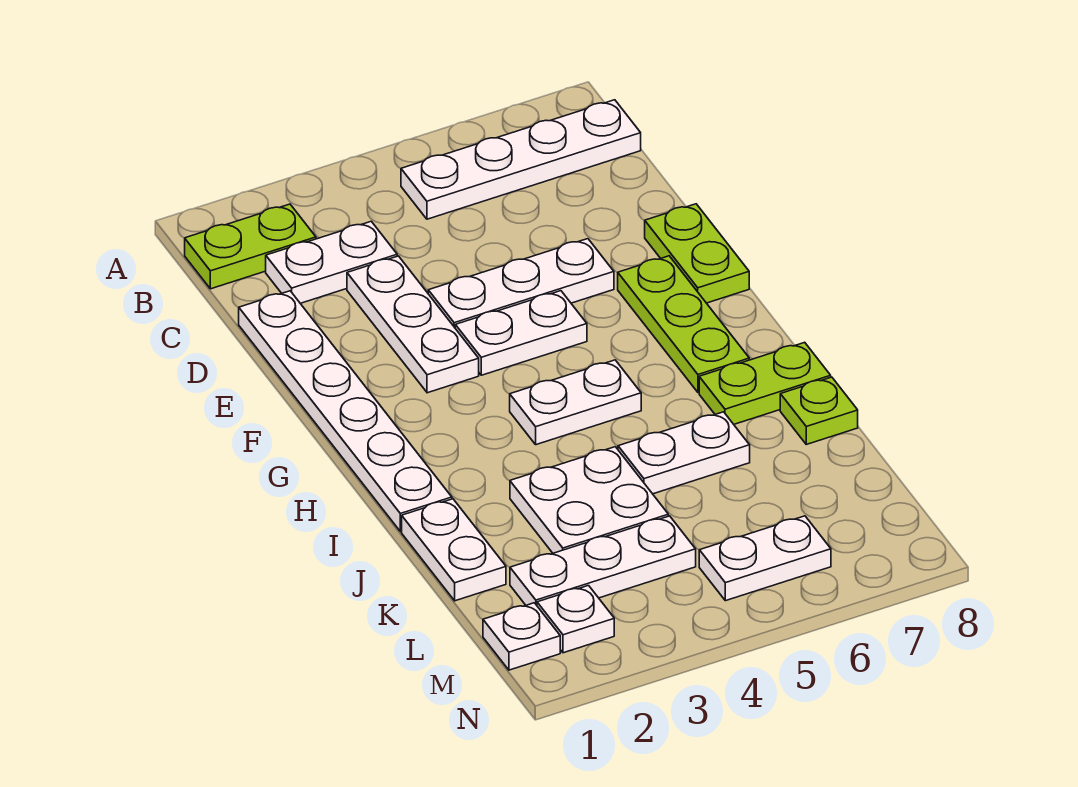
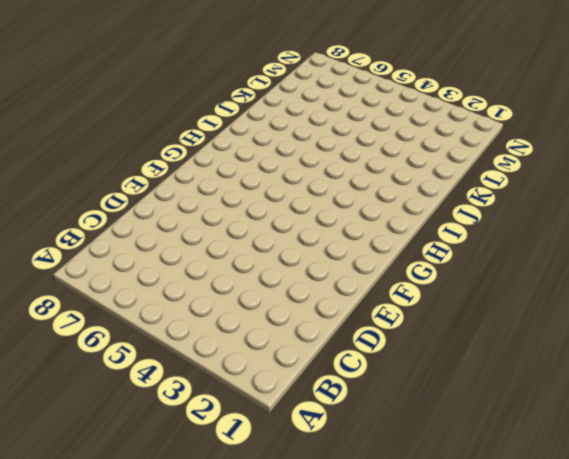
none -> lime 1x2 plate [185,204,316,289]
none -> white 1x4 plate [401,100,641,219]
none -> white 1x2 plate [266,221,397,303]

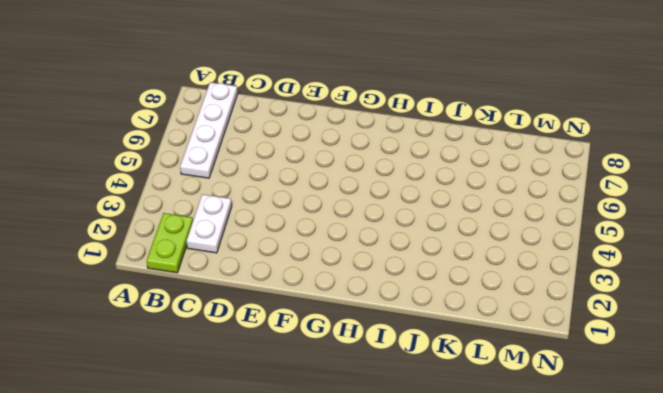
none -> white 1x6 plate [239,291,452,531]
none -> white 1x3 plate [347,256,479,393]
none -> white 1x3 plate [428,239,614,327]

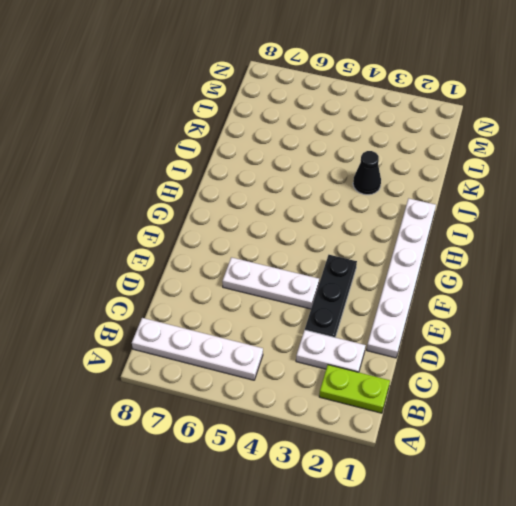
black 1x3 plate [305,255,357,337] -> white 1x3 plate [347,256,479,393]
black 1x1 cone [353,151,381,195] -> white 2x2 plate [510,447,668,553]
none -> lime 1x2 plate [645,204,749,303]
none -> white 1x2 plate [455,291,587,375]
none -> lime 1x3 plate [618,256,749,392]

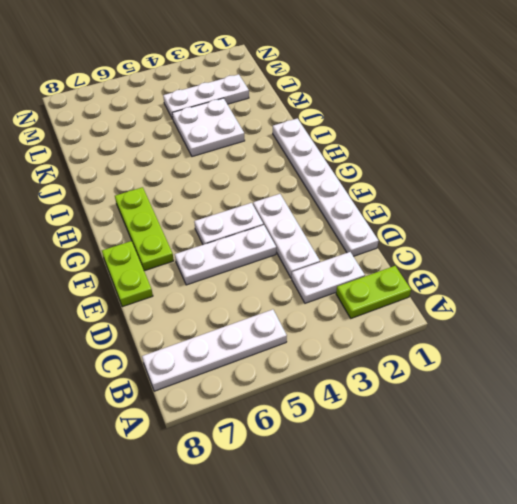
none -> white 1x2 plate [510,360,641,445]
none -> lime 1x2 plate [699,342,831,424]
none -> white 1x2 plate [402,499,506,601]

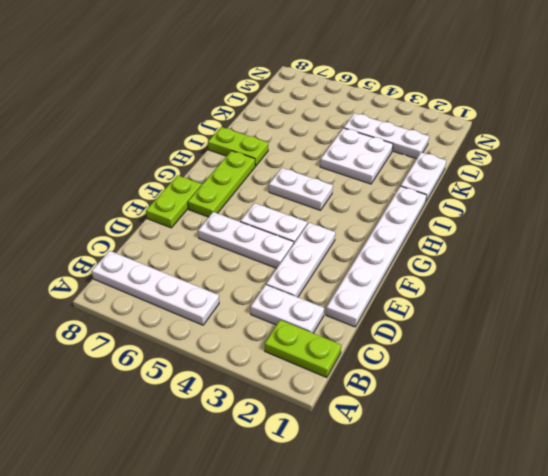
none -> white 1x2 plate [618,412,750,494]
none -> lime 1x1 plate [780,377,858,444]
none -> white 1x1 plate [483,603,560,670]

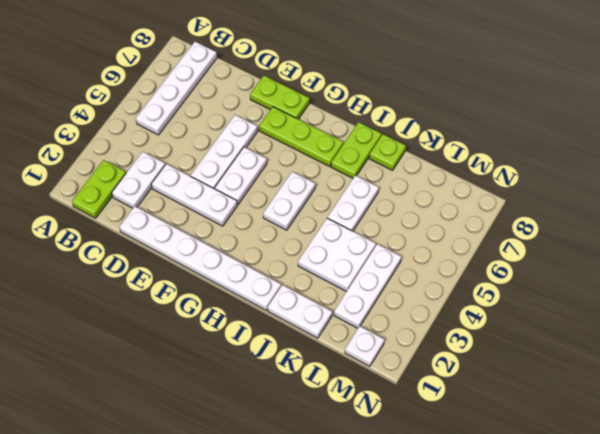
none -> white 1x1 plate [537,586,614,653]
none -> white 1x2 plate [699,516,831,601]

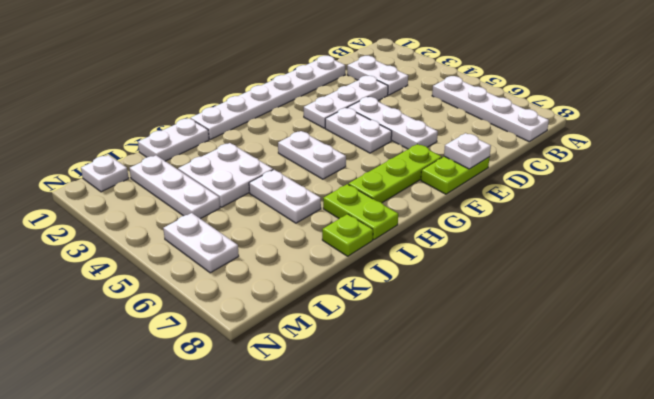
white 1x1 plate [444,133,491,169] -> white 1x1 plate moved to [537,586,614,653]
none -> lime 1x2 plate [185,204,316,289]

